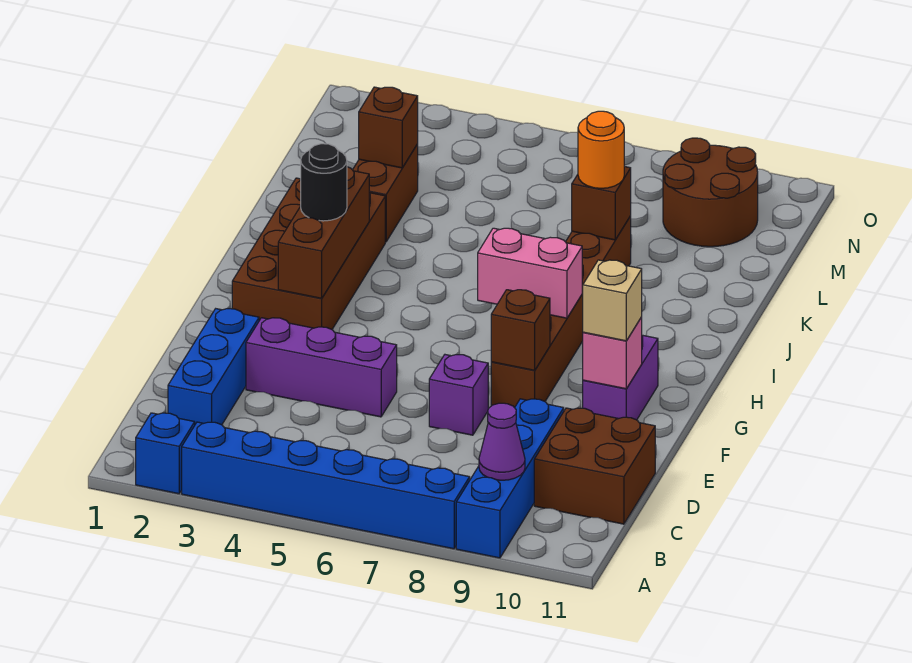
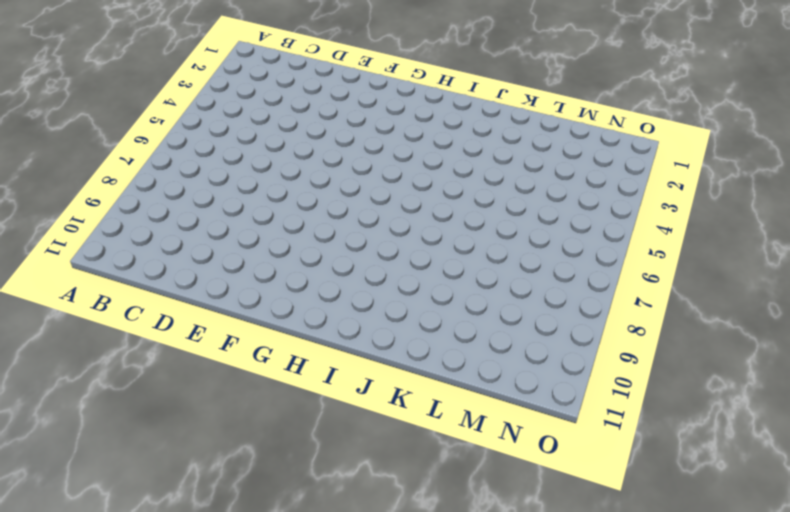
none -> blue 1x1 brick [136,413,195,494]
none -> blue 1x6 brick [182,422,470,549]
none -> blue 1x4 brick [456,399,564,558]

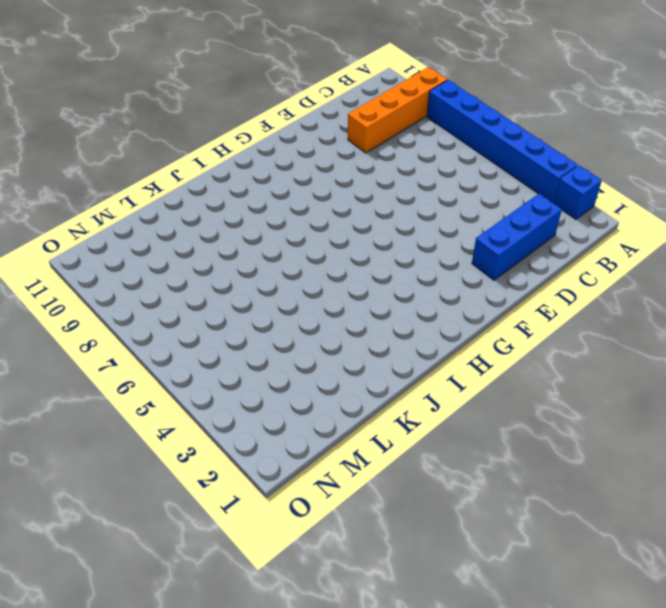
orange 1x4 brick [348,67,447,153] -> blue 1x4 brick [456,399,564,558]
none -> brown 2x2 brick [534,408,655,524]
none -> purple 1x3 brick [246,318,397,417]
none -> purple 1x1 brick [429,355,488,435]

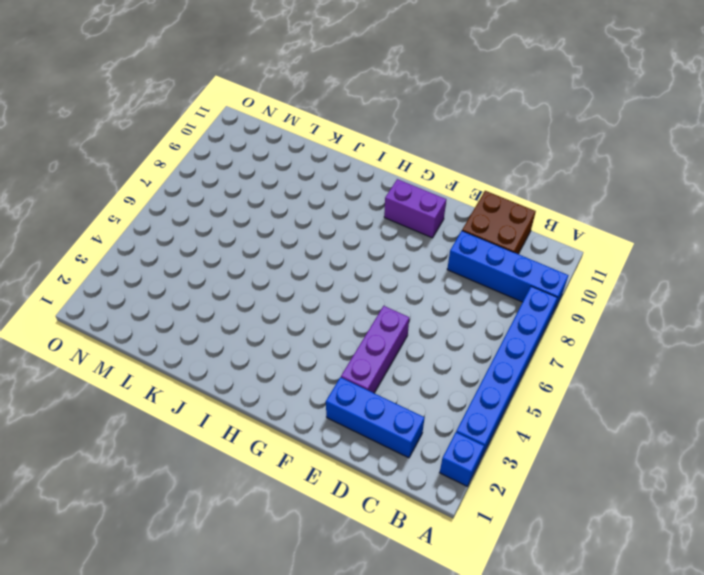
none -> purple 1x1 brick [429,355,488,435]
none -> brown 1x6 brick [491,216,631,408]
none -> brown 2x4 brick [232,178,385,329]

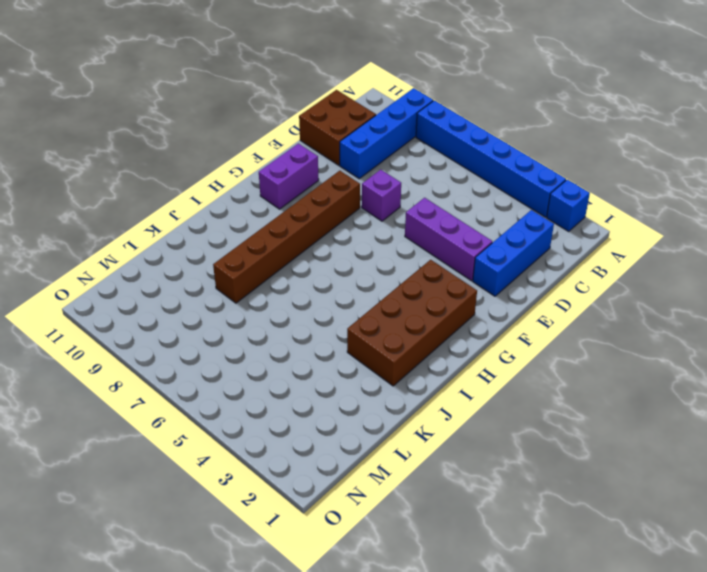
none -> brown 1x2 brick [353,144,418,242]
none -> brown 2x2 round brick [663,138,758,247]
none -> purple 1x1 cone [479,403,525,480]

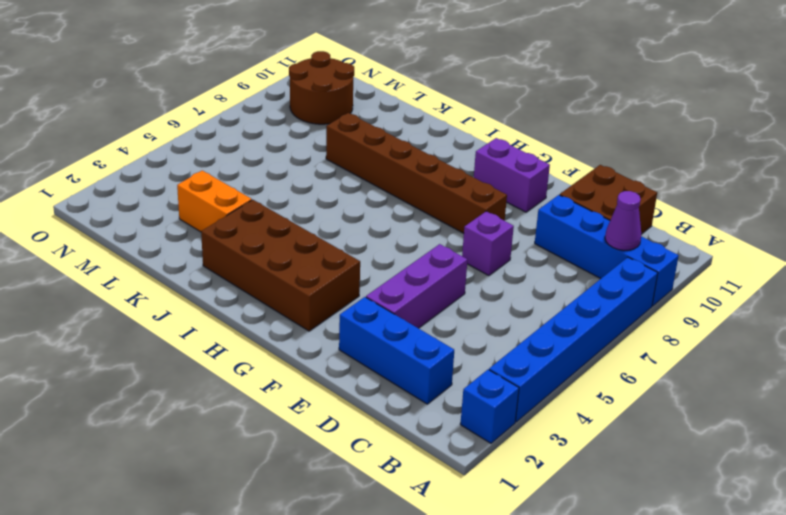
orange 1x2 brick [177,171,252,232] -> brown 1x2 brick [353,144,418,242]
none -> brown 1x1 brick [491,290,550,370]
none -> pink 1x1 brick [583,317,642,389]
none -> brown 1x3 brick [278,167,369,298]

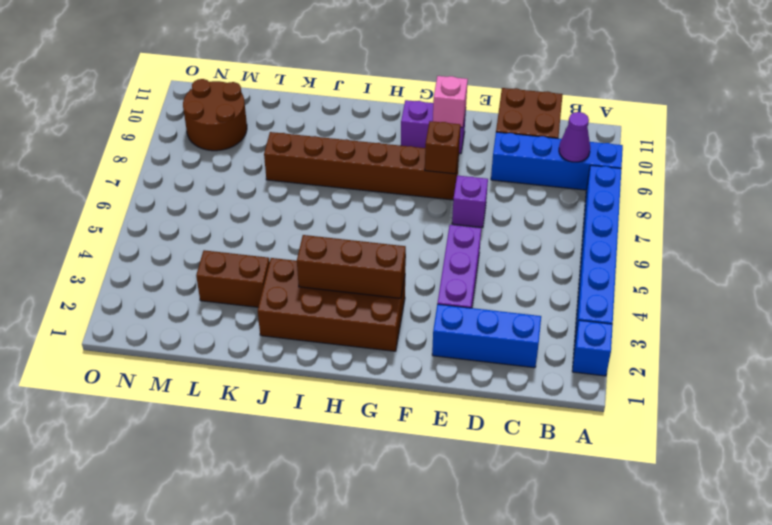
none -> pink 1x2 brick [478,228,582,318]
none -> brown 1x1 brick [572,166,631,240]
none -> brown 1x1 brick [359,87,418,168]

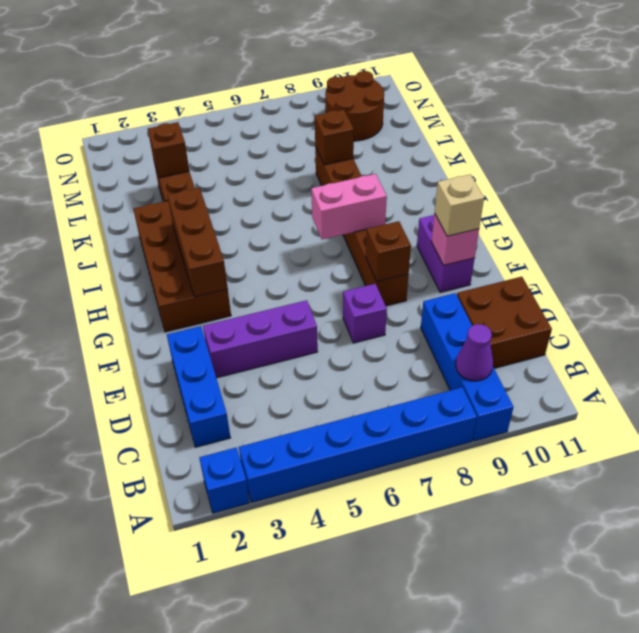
none -> black 1x1 round brick [301,144,347,221]
none -> orange 1x1 round brick [578,111,624,188]

